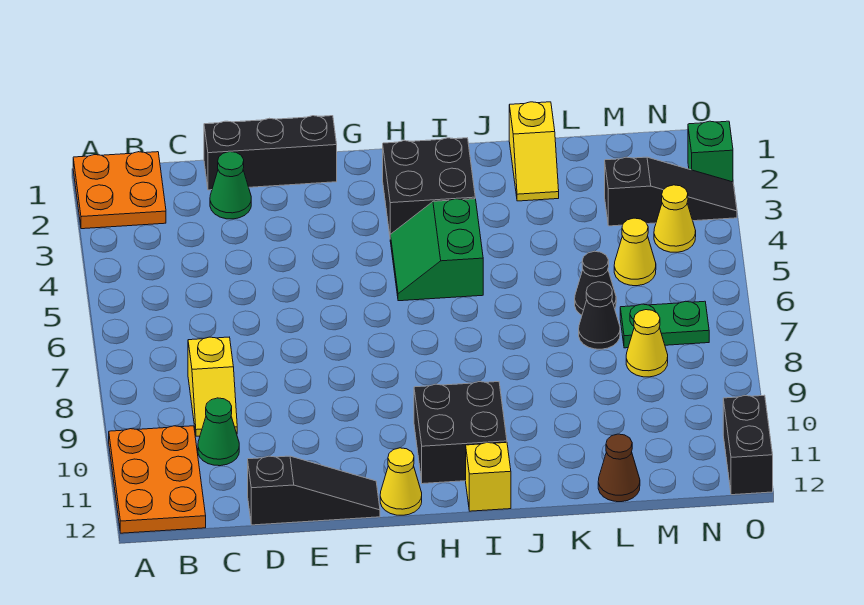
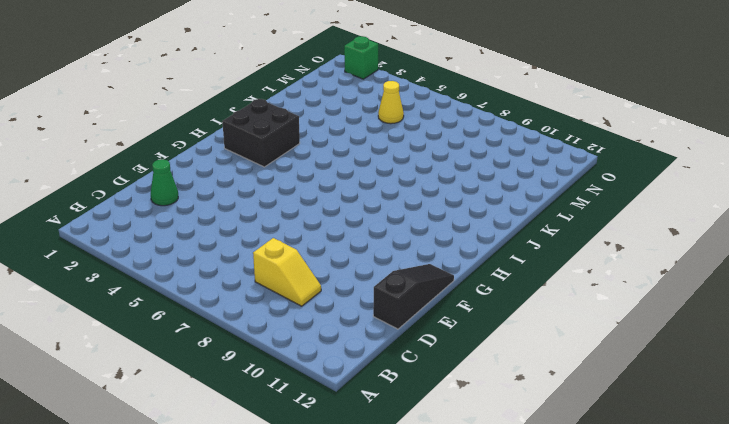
none -> orange 2x2 plate [73,152,166,229]
none -> orange 2x3 plate [109,426,206,533]
none -> green 1x1 cone [198,398,239,466]

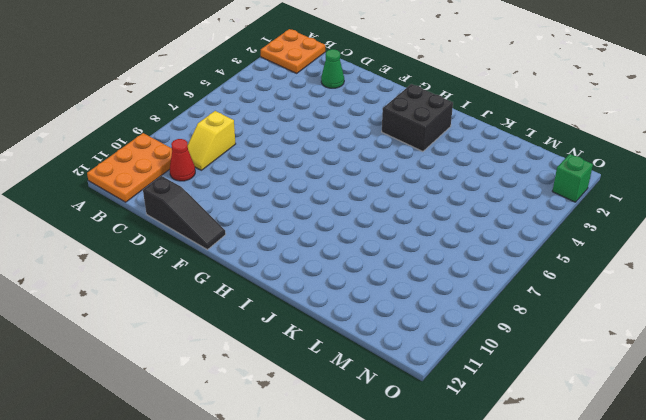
red 1x1 cone [170,139,195,181] -> green 1x1 cone [198,398,239,466]
none -> black 1x3 brick [204,116,337,190]
none -> yellow 1x1 cone [380,448,422,515]
none -> green 2x2 slope [390,199,483,301]

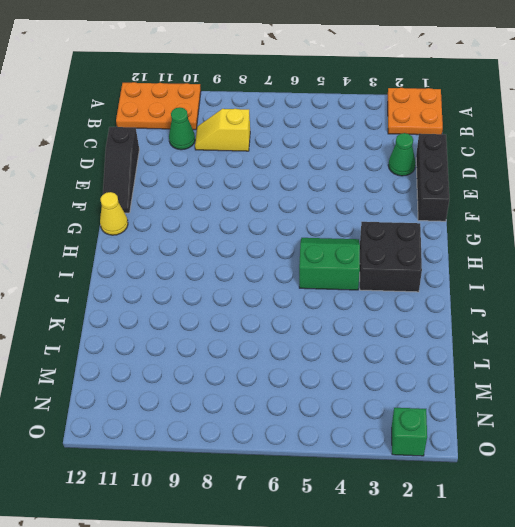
none -> black 2x2 brick [414,382,507,484]
none -> yellow 1x1 brick [466,442,511,511]
none -> yellow 1x2 slope [509,102,559,201]

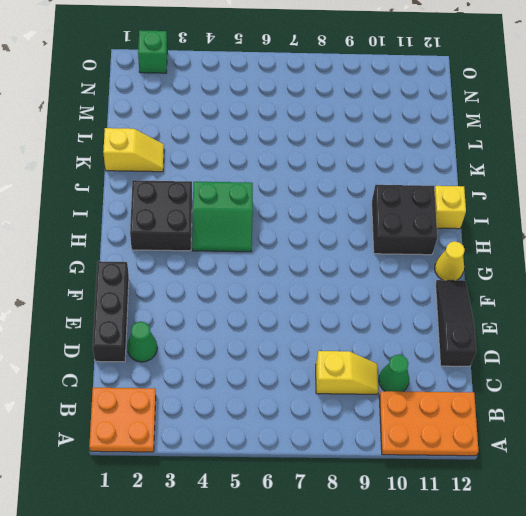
none -> black 1x1 cone [575,251,616,315]
none -> black 1x1 cone [579,282,620,349]
none -> brown 1x1 cone [598,434,640,502]

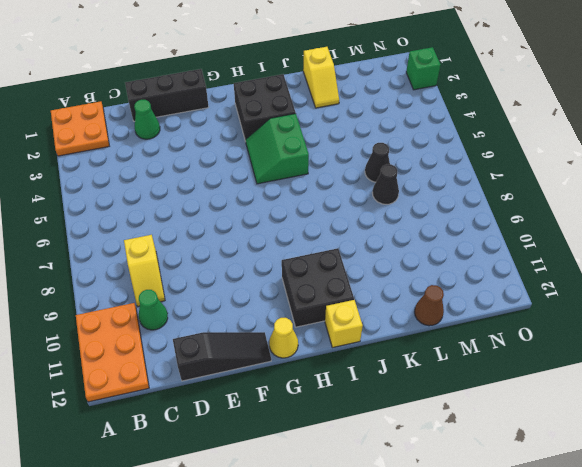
none -> black 1x3 slope [605,157,737,226]
none -> yellow 1x1 cone [614,218,656,286]
none -> green 1x2 plate [620,301,709,348]

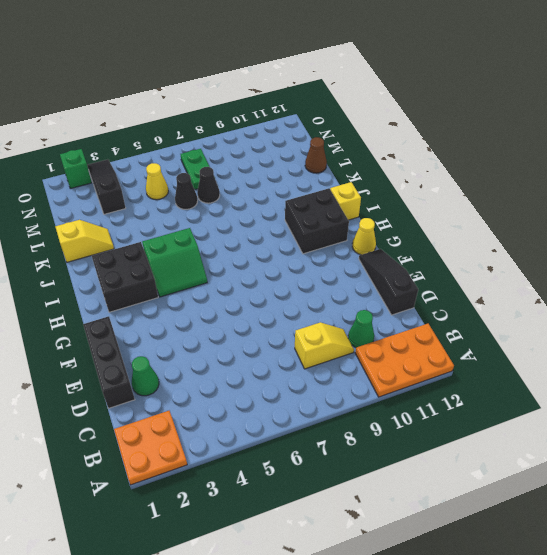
none -> yellow 1x1 cone [626,310,668,377]
none -> yellow 1x1 cone [654,185,696,252]
none -> black 1x2 brick [723,395,773,495]

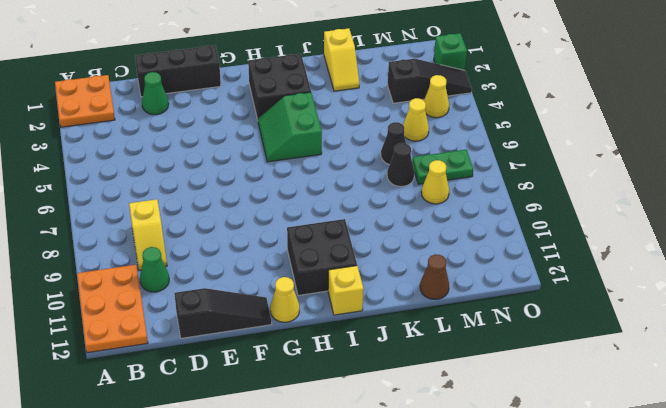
none -> black 1x2 brick [723,395,773,495]

